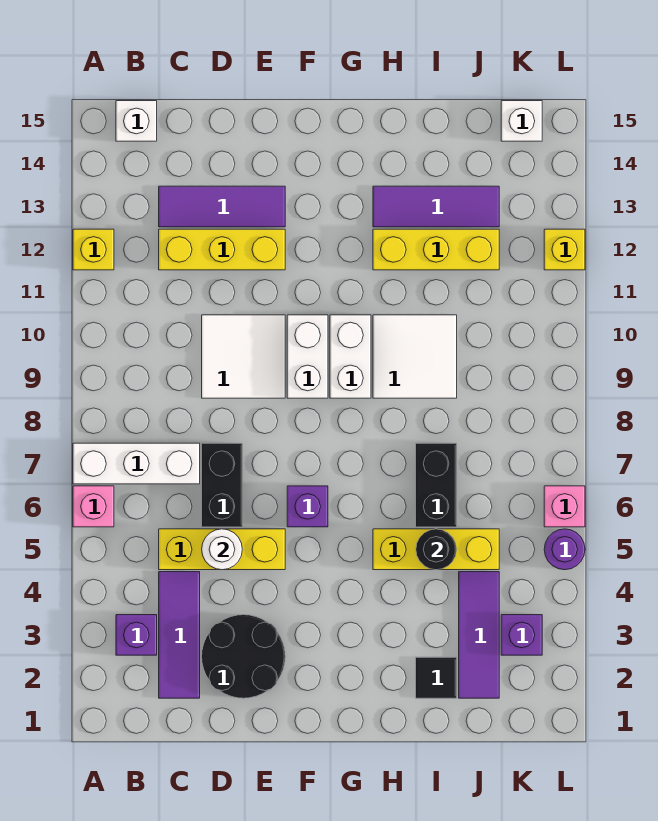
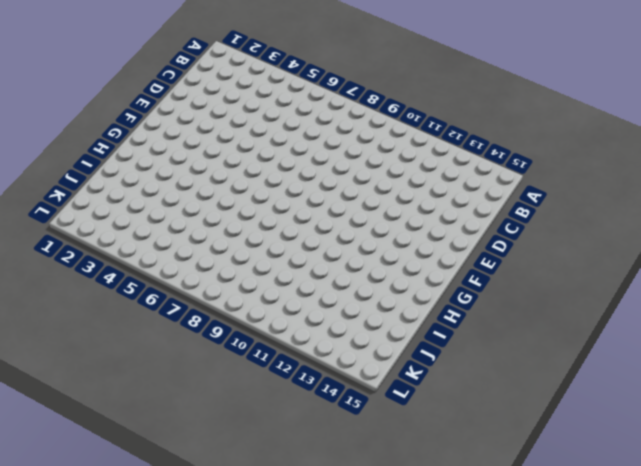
none -> pink 1x1 brick [73,486,114,527]
none -> white 1x3 brick [73,443,200,484]
none -> yellow 1x1 brick [73,229,114,270]

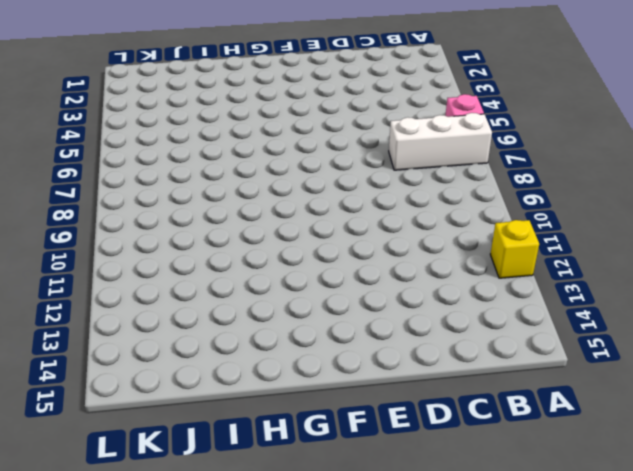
none -> purple 1x1 brick [116,615,157,655]
none -> white 1x1 brick [116,101,157,141]
none -> purple 1x3 tile [159,572,200,698]

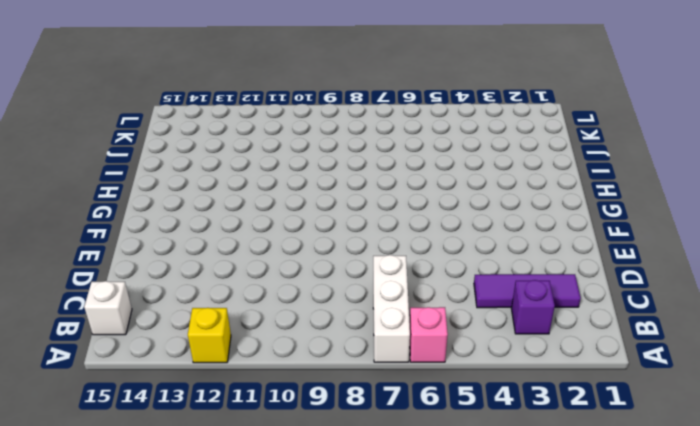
none -> yellow 1x3 brick [159,529,285,570]
none -> yellow 1x3 brick [159,229,285,270]
none -> purple 1x3 tile [159,186,285,227]

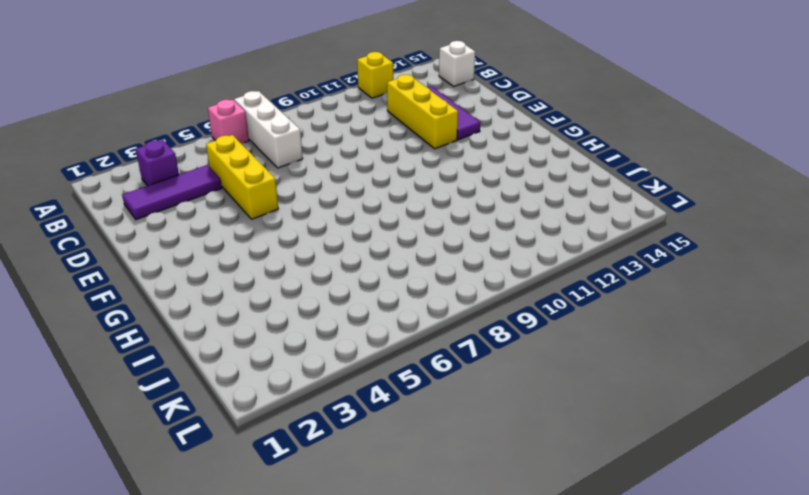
none -> black 2x2 round brick [202,615,285,698]
none -> black 1x2 brick [202,443,242,527]
none -> white 2x2 tile [202,315,285,398]

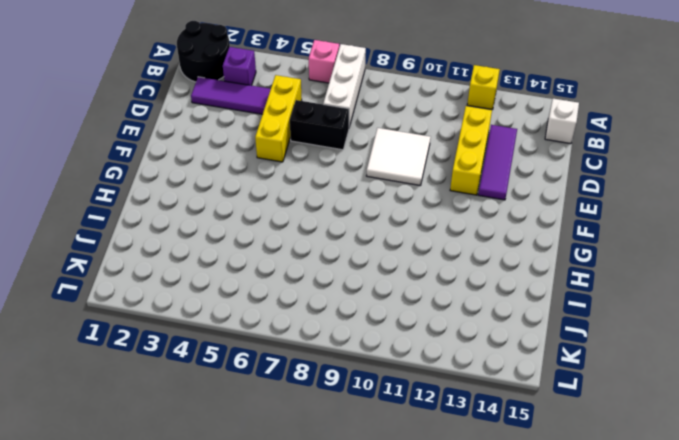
black 2x2 round brick [177,21,230,82] -> black 2x2 round brick moved to [202,615,285,698]
none -> purple 1x1 brick [287,486,328,527]
none -> white 1x2 brick [287,315,328,398]
none -> white 1x2 brick [330,315,371,398]

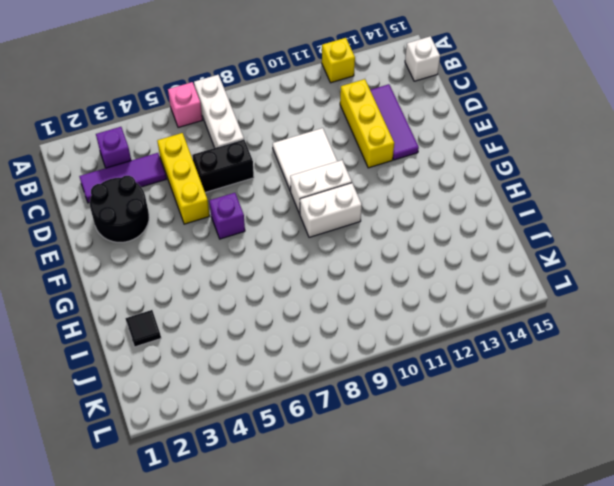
none -> yellow 1x3 brick [373,529,499,570]
none -> white 2x2 tile [373,315,457,398]
none -> yellow 1x3 brick [373,229,499,270]

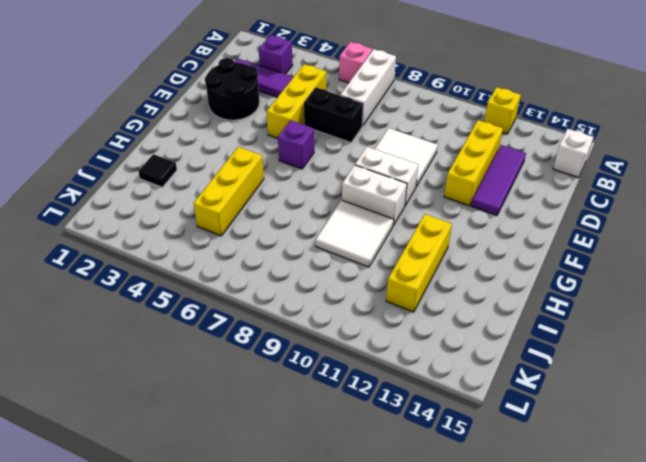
none -> purple 1x3 tile [373,186,499,227]
none -> black 1x2 brick [416,443,457,527]
none -> purple 1x3 tile [459,572,499,698]

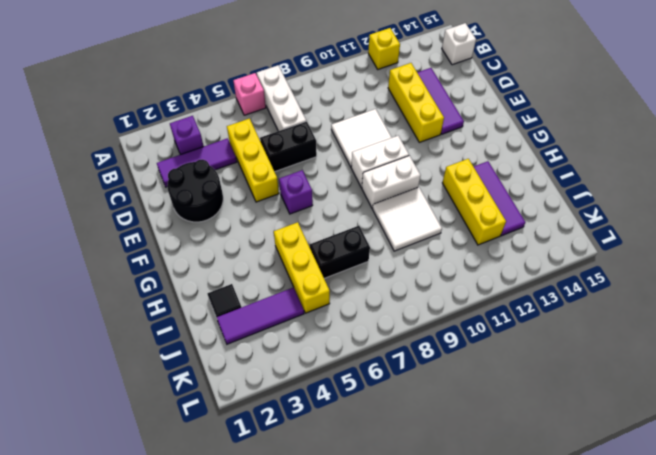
none -> purple 1x1 brick [501,615,542,655]
none -> white 1x1 brick [501,101,542,141]
none -> purple 1x1 round brick [544,529,585,570]

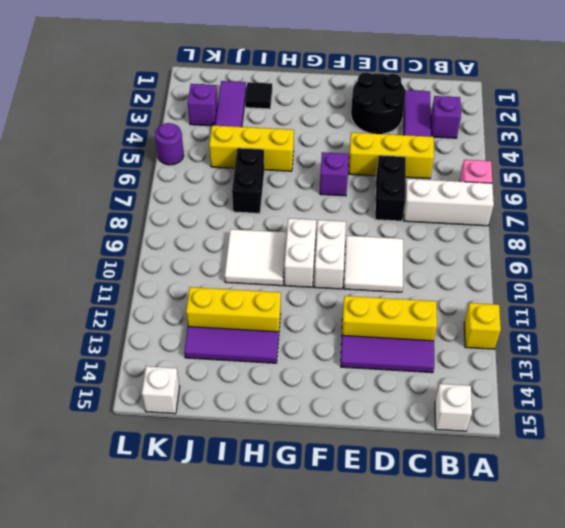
none -> pink 1x1 brick [544,486,585,527]
none -> yellow 1x1 brick [544,229,585,270]
none -> white 1x1 round brick [202,529,242,570]

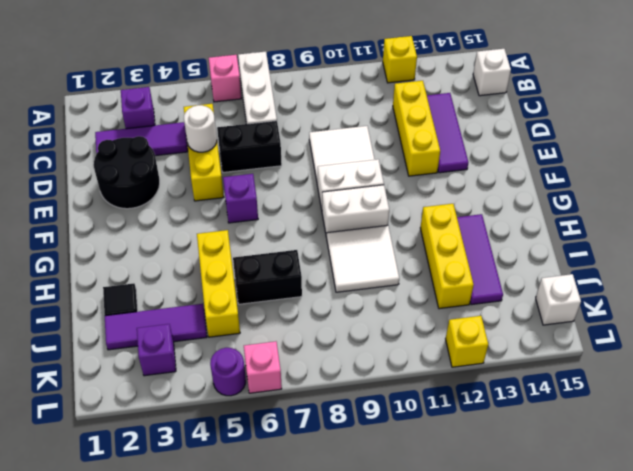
none -> black 1x1 round brick [416,529,457,570]

